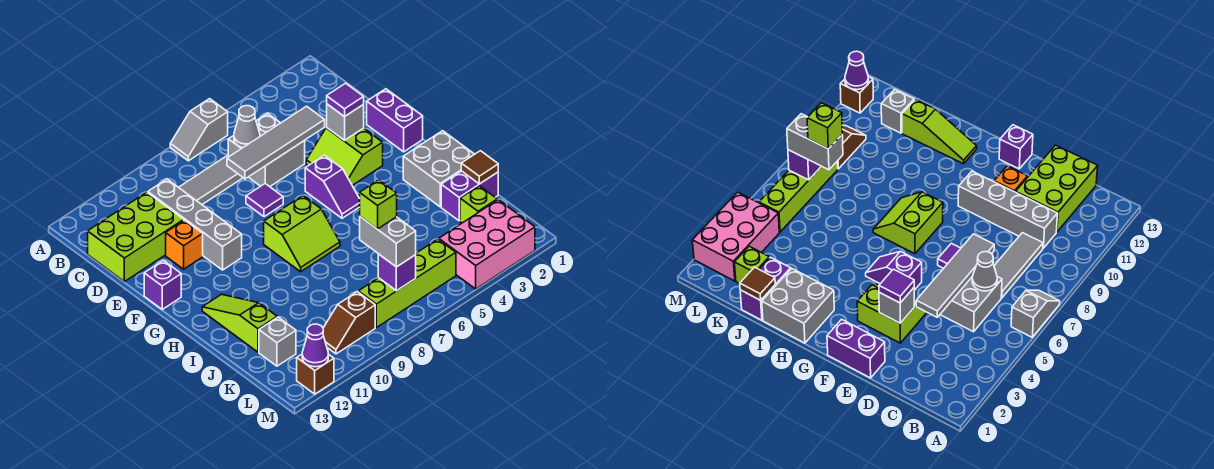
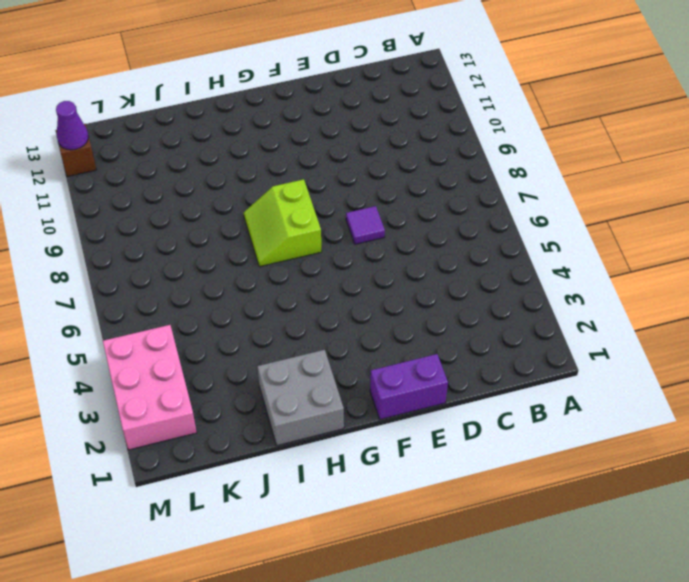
none -> grey 1x2 slope [170,99,228,161]
none -> grey 2x2 brick [228,113,305,187]
none -> grey 1x3 tile [179,156,243,204]
none -> grey 1x4 brick [148,179,242,270]

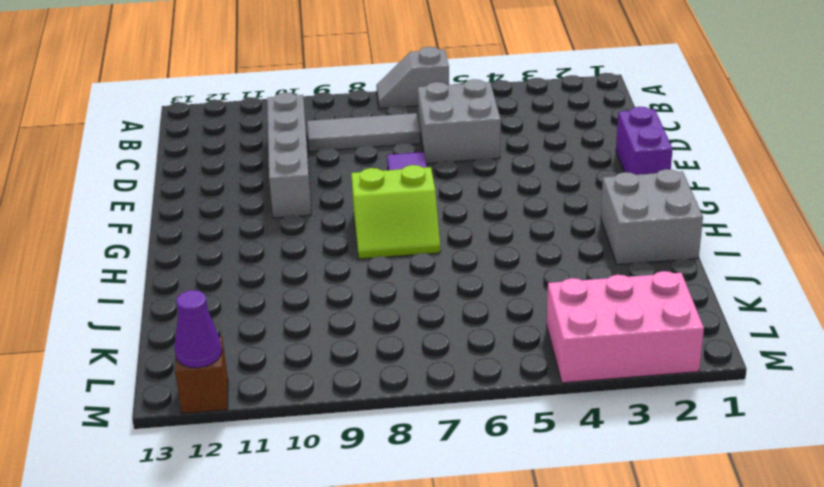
none -> lime 2x3 brick [88,192,184,282]
none -> lime 2x2 slope [306,127,383,185]
none -> orange 1x1 brick [166,220,203,269]
none -> purple 1x2 slope [305,155,360,218]

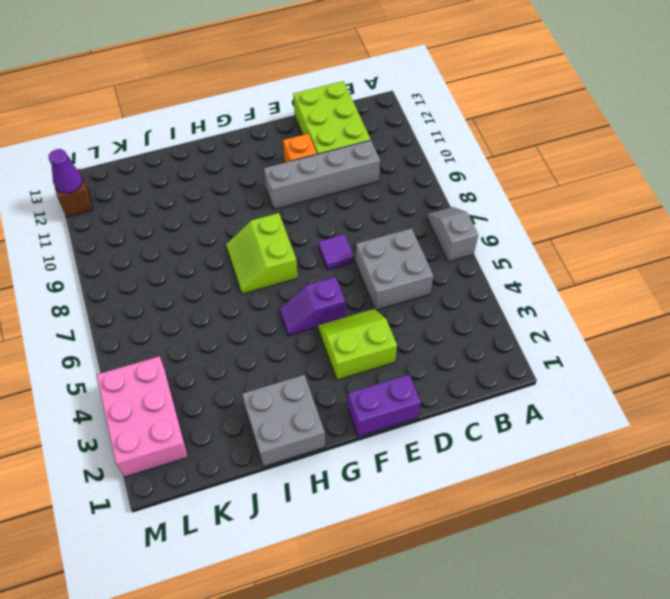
none -> grey 1x3 tile [179,156,243,204]
none -> purple 1x1 brick [144,260,181,309]
none -> lime 1x3 slope [202,294,277,352]
none -> purple 1x2 brick [441,171,498,221]

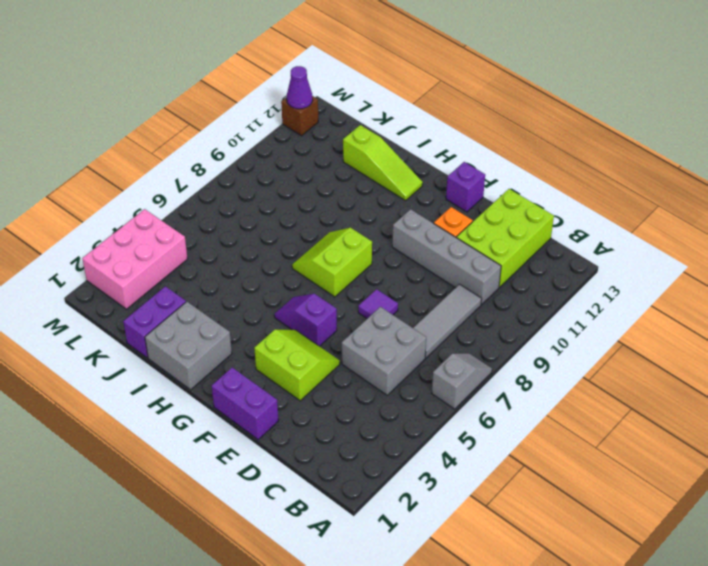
none -> lime 1x1 brick [460,186,497,223]
none -> grey 1x1 brick [259,317,296,366]
none -> lime 1x4 brick [358,239,456,328]
none -> brown 1x2 slope [323,292,375,354]

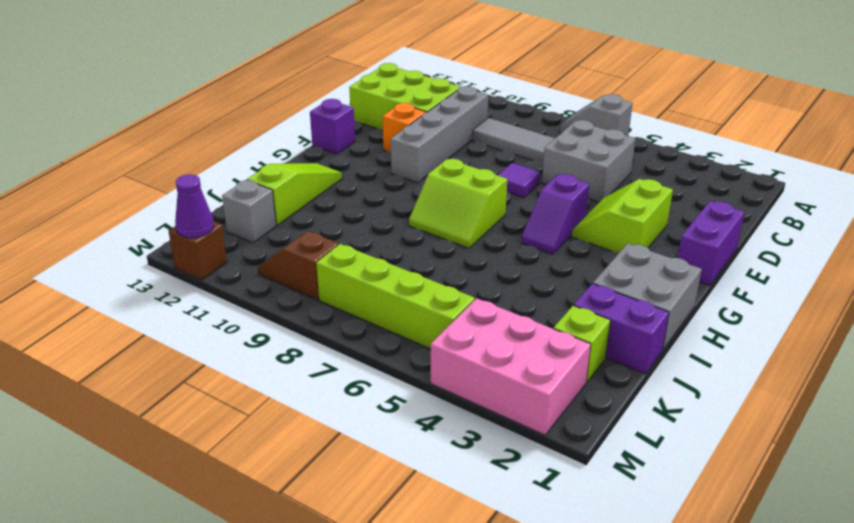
none -> grey 1x1 cone [234,106,260,148]
none -> grey 1x4 tile [227,106,325,179]
none -> grey 1x1 brick [327,104,364,140]
none -> brown 1x1 tile [461,151,498,184]

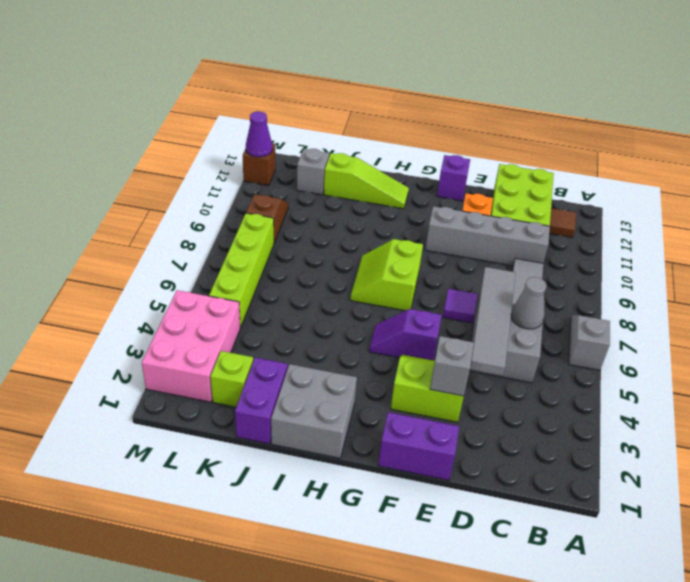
brown 1x1 tile [549,208,576,238] -> brown 1x1 tile moved to [461,151,498,184]
none -> purple 1x1 brick [378,254,416,291]
none -> purple 1x1 tile [327,83,364,117]
none -> grey 1x2 brick [360,217,416,267]
none -> lime 1x1 brick [360,180,397,229]

